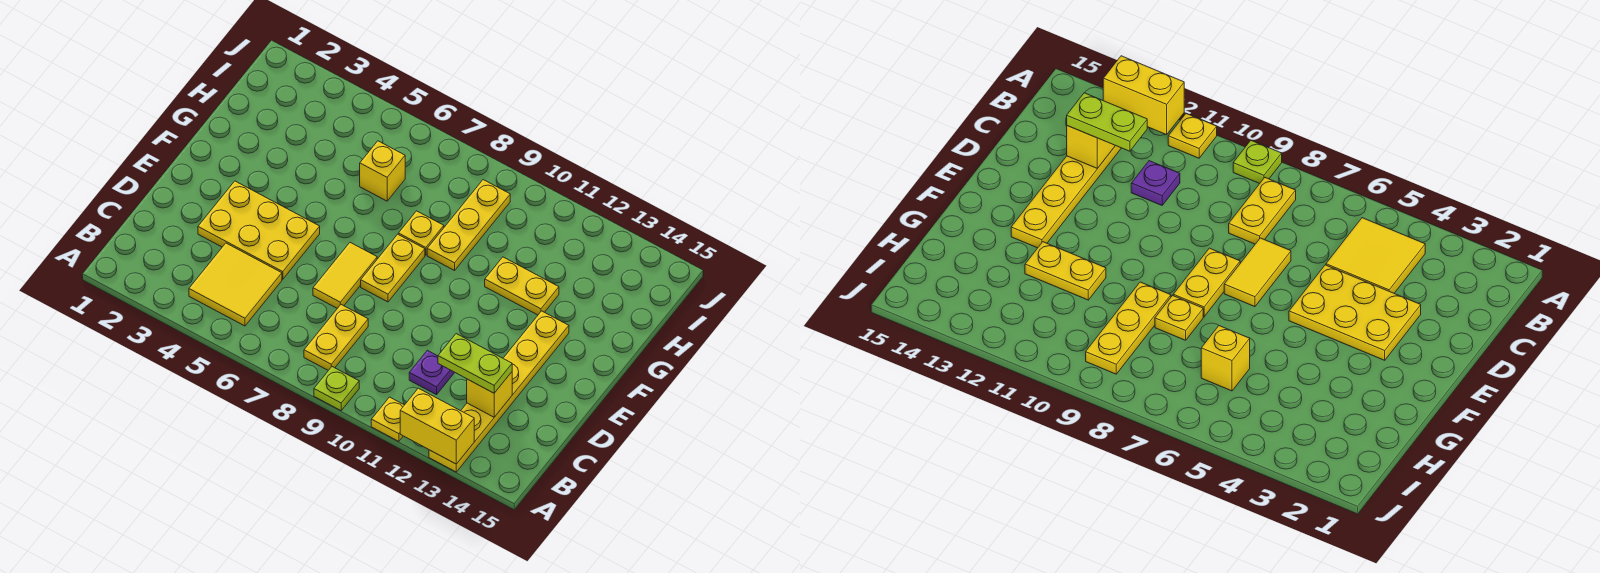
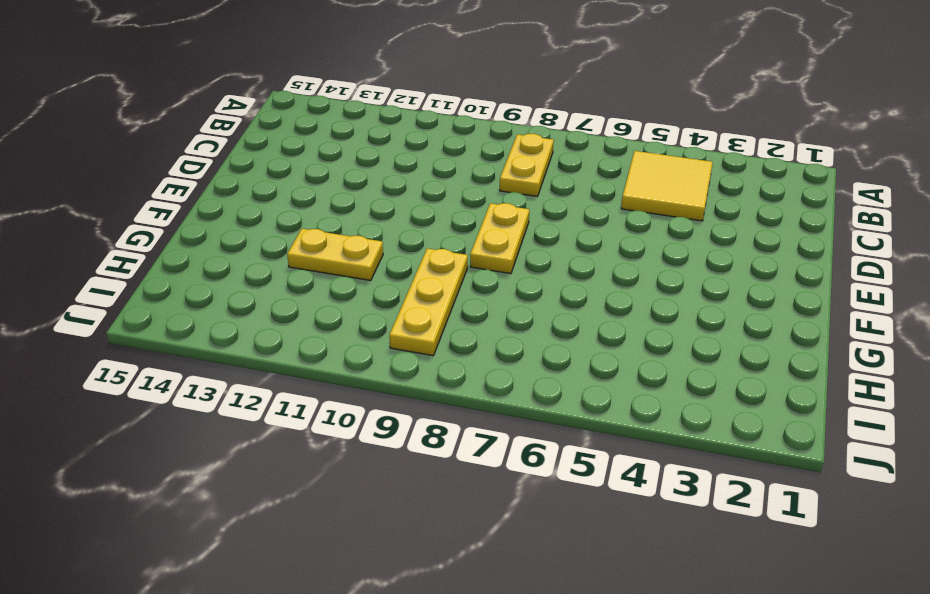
none -> lime 1x1 plate [314,367,359,411]
none -> yellow 1x1 plate [371,397,404,441]
none -> yellow 1x6 plate [429,311,569,472]

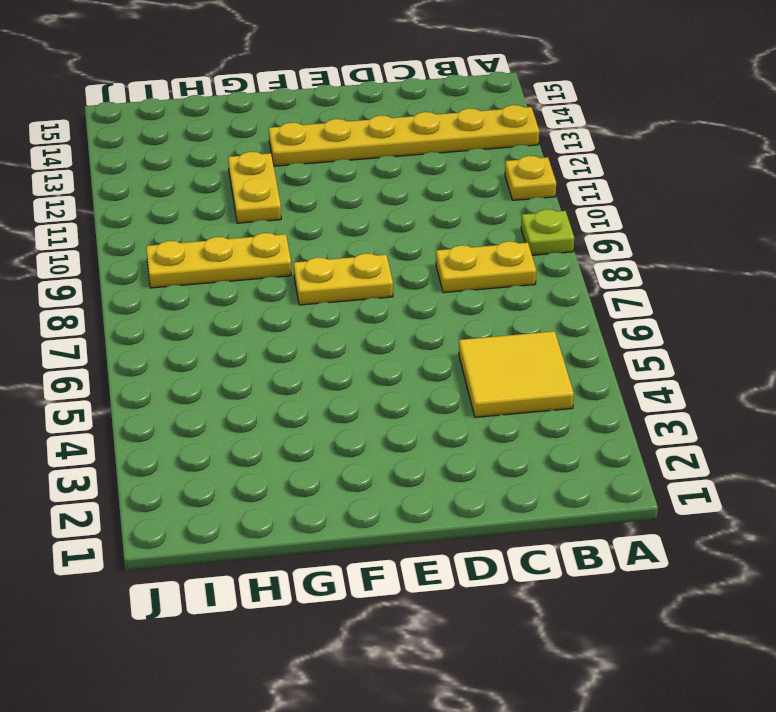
none -> purple 1x1 plate [409,350,455,395]
none -> yellow 2x3 plate [198,181,320,279]
none -> yellow 1x2 tile [313,243,377,308]

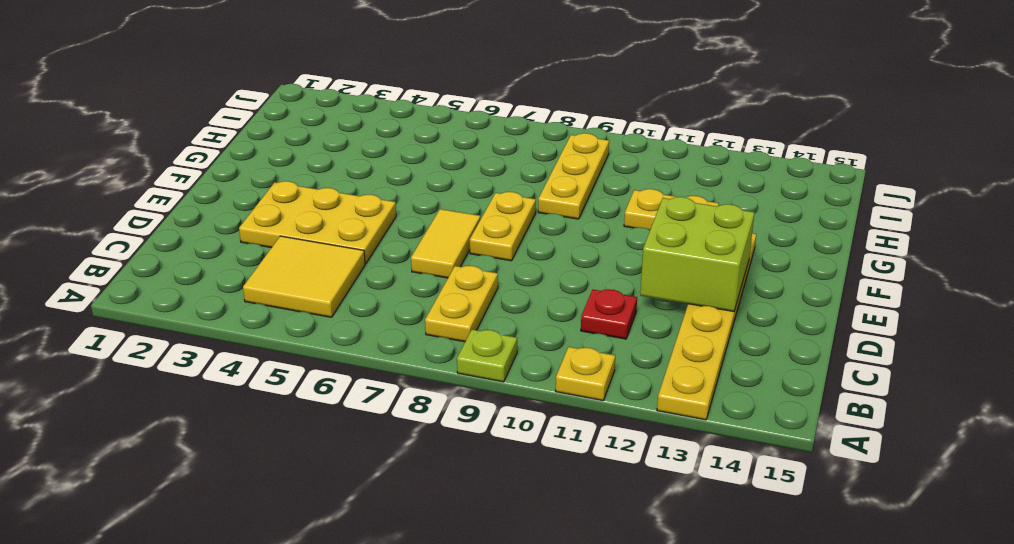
red 1x1 plate [581,289,637,339] -> purple 1x1 plate [409,350,455,395]
lime 2x2 brick [640,197,754,312] -> none
none -> yellow 1x1 plate [398,211,444,255]
none -> yellow 1x1 brick [360,141,405,201]
none -> yellow 1x2 brick [400,388,474,464]

